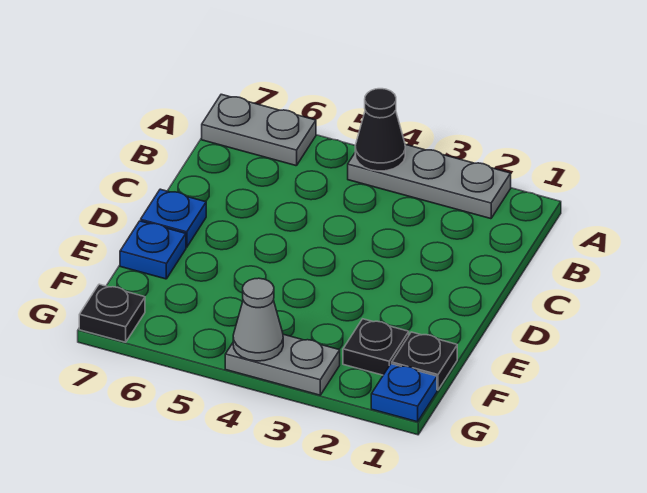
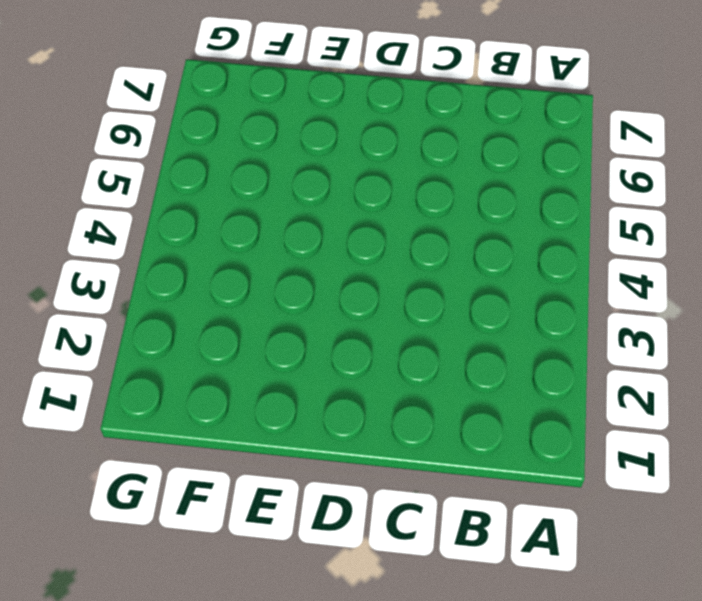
none -> grey 1x3 plate [348,144,511,219]
none -> grey 1x2 plate [202,94,316,166]

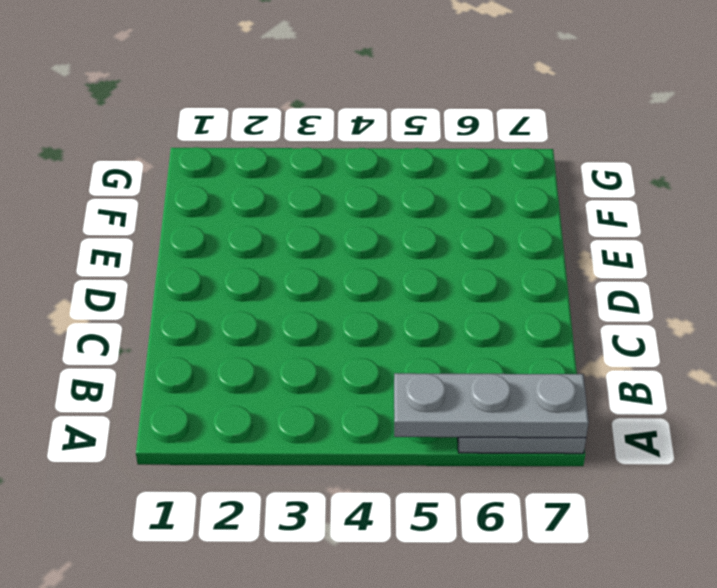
grey 1x3 plate [394,373,589,438] -> grey 1x3 plate moved to [348,144,511,219]
none -> blue 1x1 plate [141,189,206,247]
none -> blue 1x1 plate [120,221,186,279]

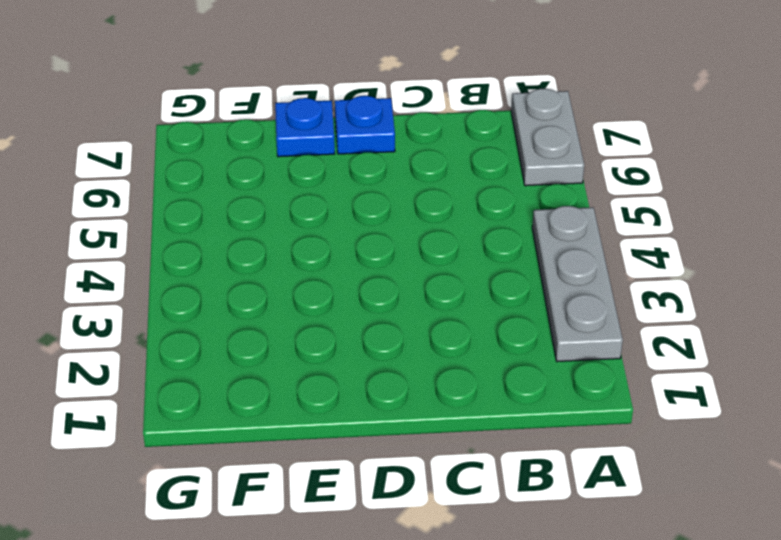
none -> black 1x1 plate [392,332,457,390]
none -> black 1x1 plate [343,319,409,375]

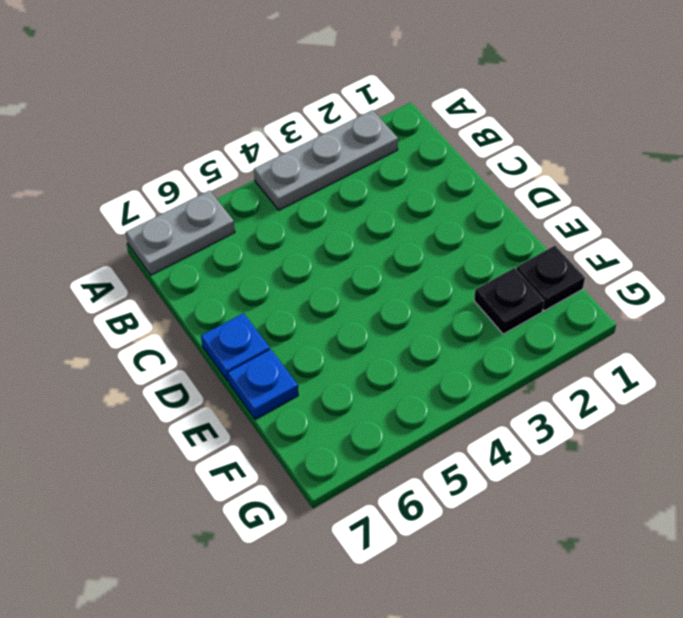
none -> blue 1x1 plate [371,364,437,422]
none -> grey 1x2 plate [225,334,340,395]

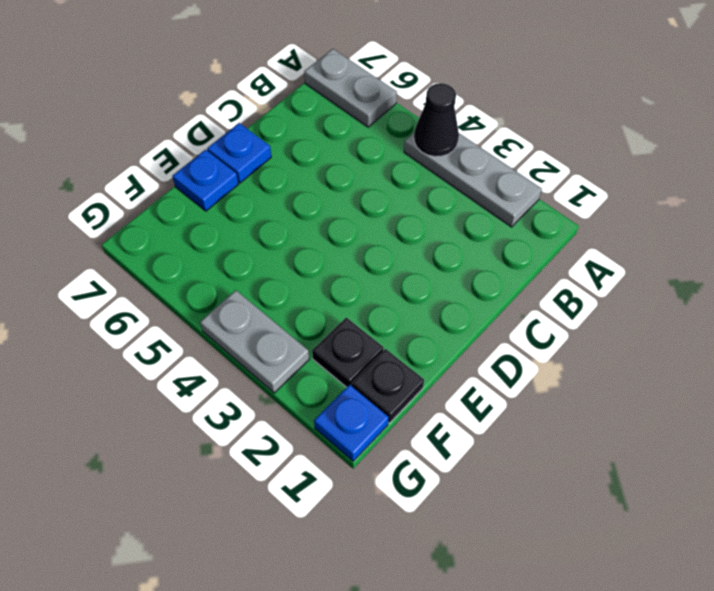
none -> black 1x1 plate [79,284,145,342]
none -> grey 1x1 cone [233,278,283,361]

